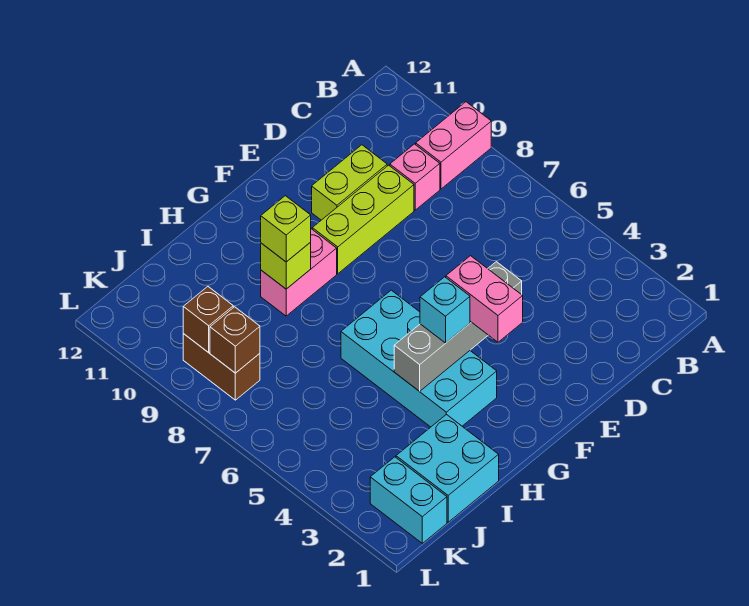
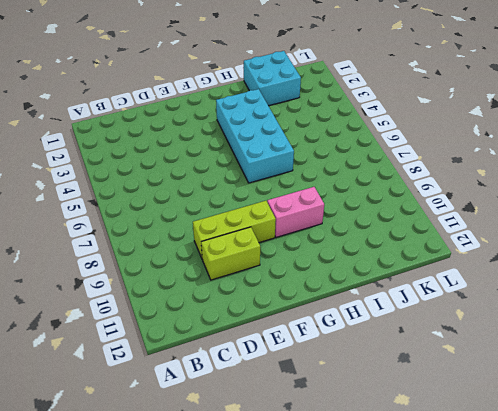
none -> pink 1x2 brick [416,102,491,189]
none -> pink 1x1 brick [390,144,440,210]
none -> cyan 1x2 brick [370,457,447,543]

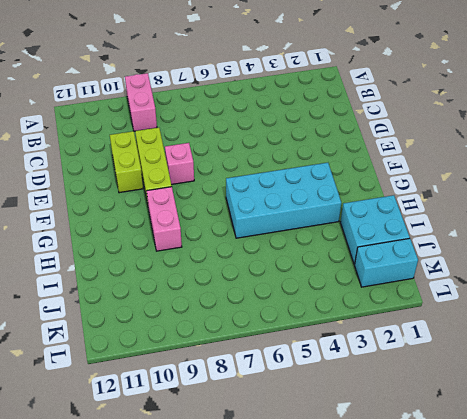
pink 1x1 brick [165,143,194,185] -> pink 1x1 brick moved to [390,144,440,210]
none -> brown 1x2 brick [183,334,260,400]
none -> grey 1x4 brick [394,262,522,391]
none -> lime 1x1 brick [261,242,311,289]

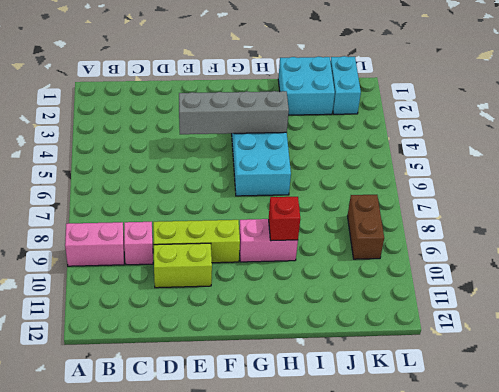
red 1x1 brick [269,197,300,241] -> lime 1x1 brick [261,242,311,289]
none -> brown 1x1 brick [210,307,260,373]
none -> brown 1x1 brick [183,287,233,353]
none -> pink 1x2 brick [446,256,523,342]

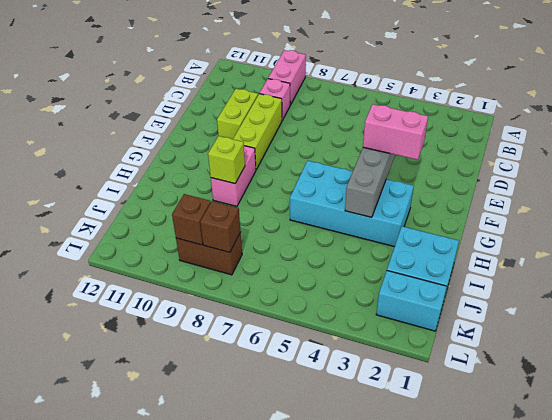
none -> cyan 1x1 brick [420,277,470,343]
none -> lime 1x1 brick [261,196,311,262]

